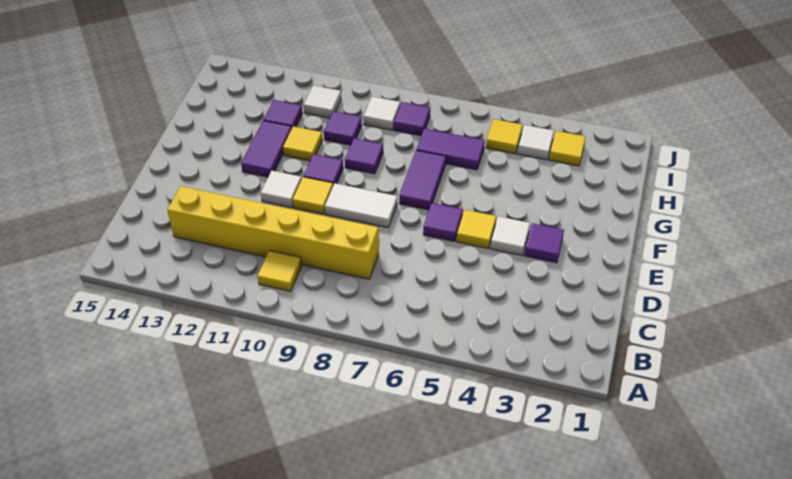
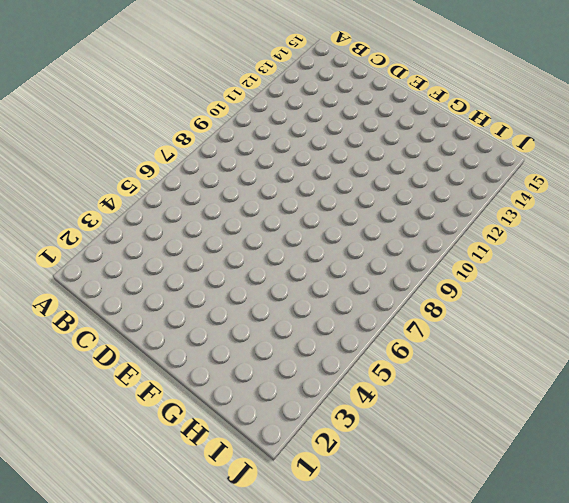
none -> yellow 1x1 tile [258,251,302,291]
none -> yellow 1x6 brick [167,186,379,279]
none -> purple 1x1 tile [524,223,564,263]

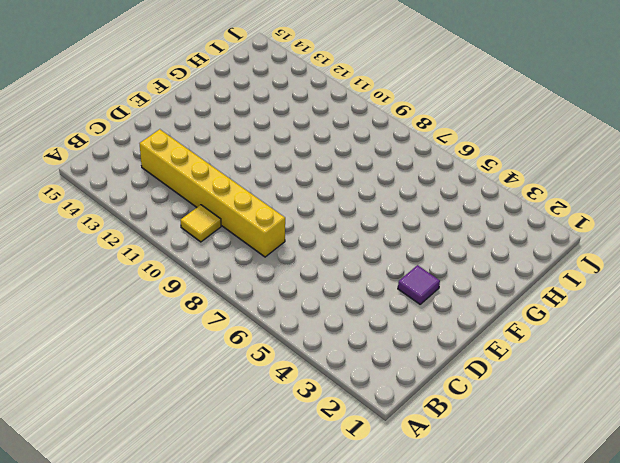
none -> white 1x1 tile [490,216,530,256]
none -> yellow 1x1 tile [457,210,496,248]
none -> purple 1x1 tile [423,203,463,242]

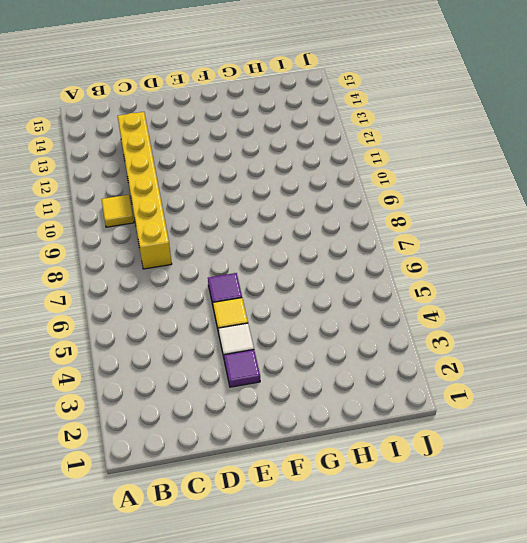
none -> white 1x2 tile [325,183,397,228]
none -> yellow 1x1 tile [293,177,333,214]
none -> white 1x1 tile [261,171,302,208]

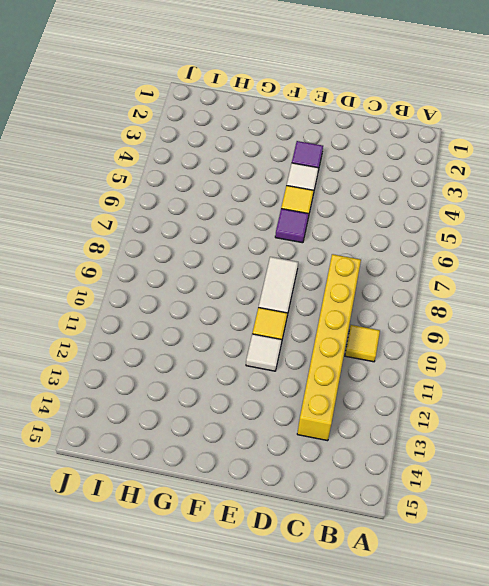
none -> purple 1x2 tile [399,150,446,210]
none -> purple 1x1 tile [303,154,343,185]
none -> purple 1x2 tile [241,121,292,177]

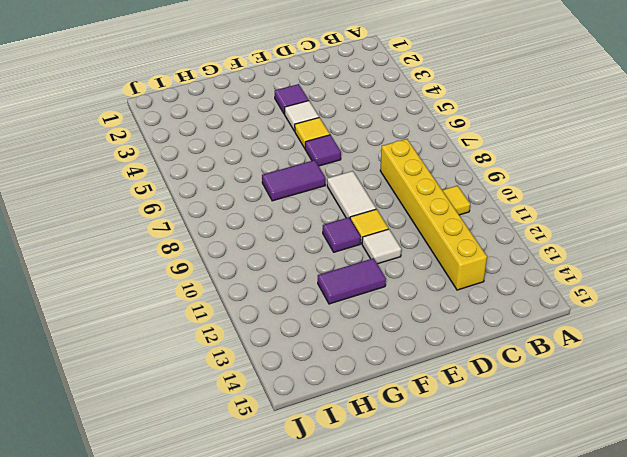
none -> purple 1x1 tile [345,138,383,174]
none -> yellow 1x1 tile [283,126,322,161]
none -> purple 1x2 tile [416,129,485,170]

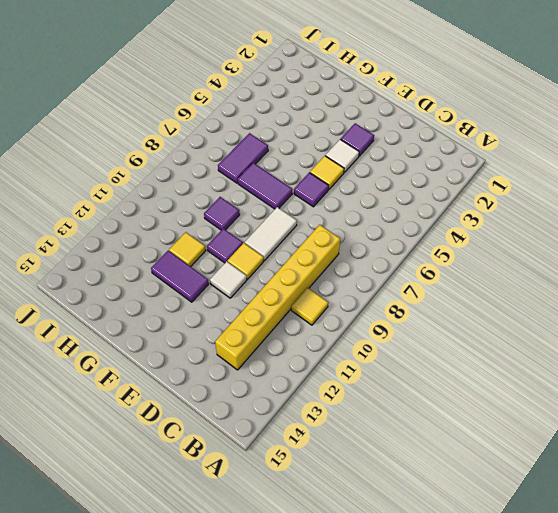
none -> purple 1x1 tile [324,111,362,145]
none -> purple 1x1 tile [264,100,302,127]
none -> yellow 1x1 tile [549,131,586,166]

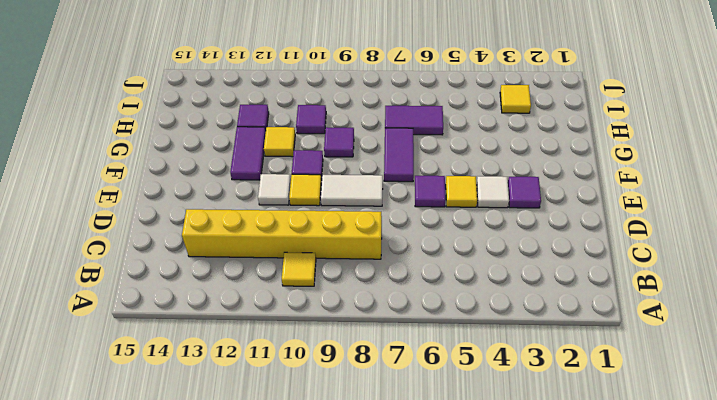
none -> white 1x1 tile [517,125,554,160]
none -> yellow 1x1 tile [486,119,523,154]
none -> purple 1x1 tile [394,102,430,136]

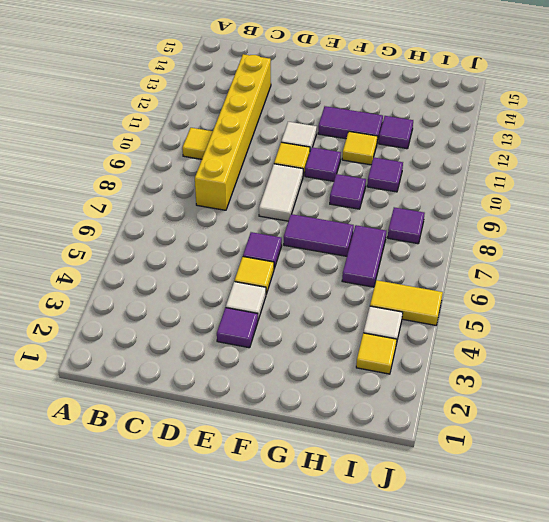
yellow 1x2 tile [370,280,443,325] -> yellow 1x1 tile [486,119,523,154]
none -> white 1x1 tile [363,96,400,130]
none -> white 1x1 tile [304,85,341,118]

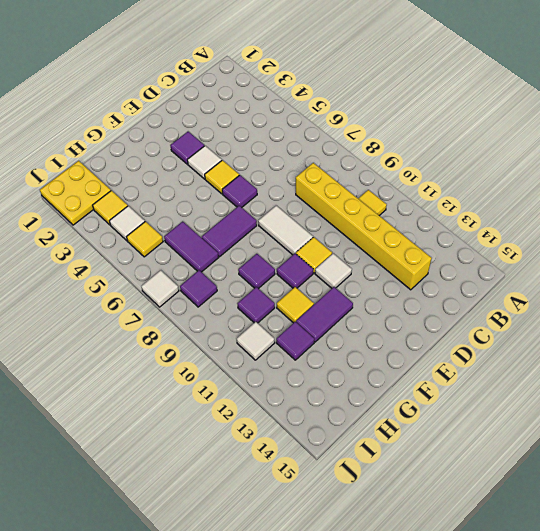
yellow 2x2 plate [40,161,111,225] -> none
white 1x1 tile [141,270,179,307] -> white 1x1 tile moved to [363,96,400,130]

